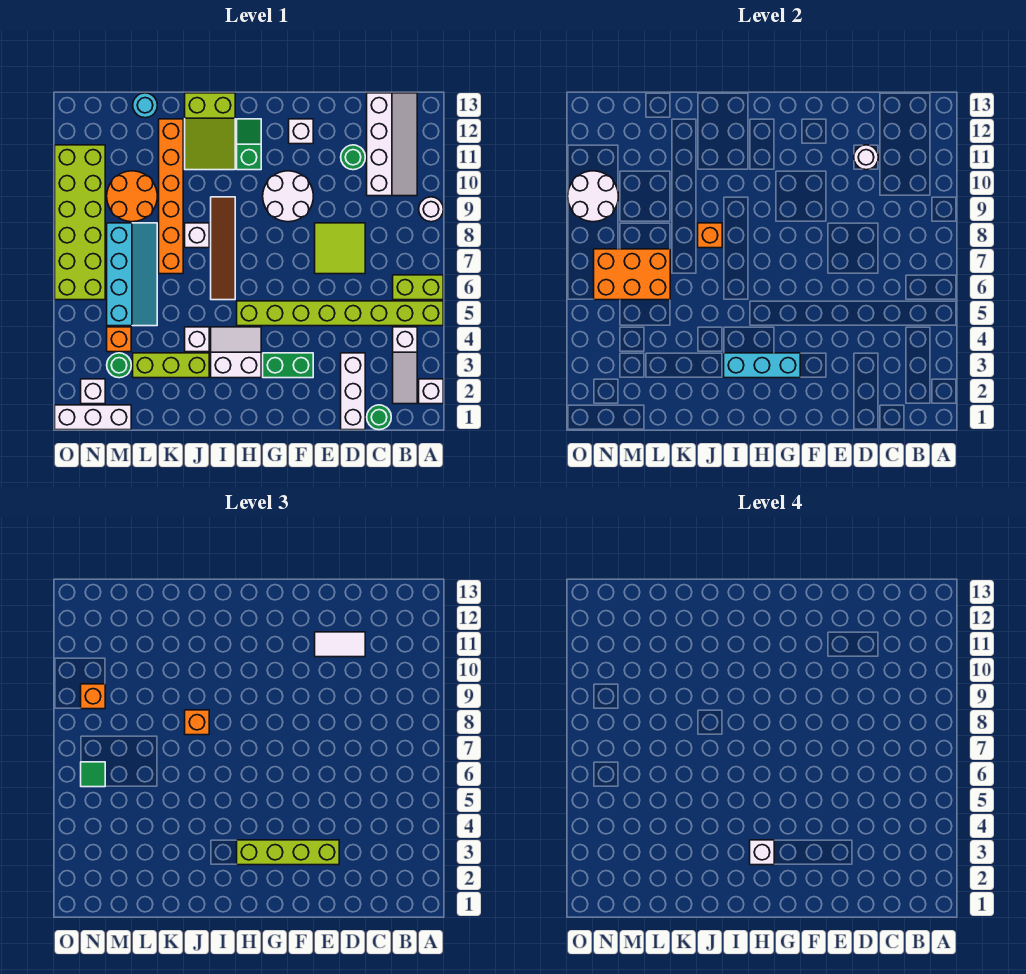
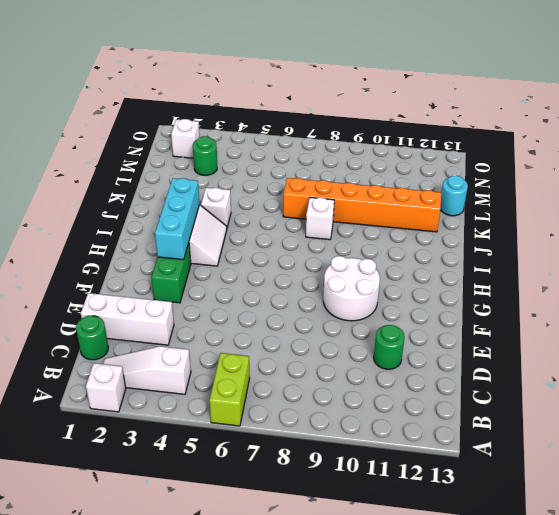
none -> lime 1x8 brick [237,301,443,326]
none -> white 1x1 round brick [419,197,443,222]
none -> white 2x4 slope [367,93,417,196]
none -> lime 2x2 tile [315,223,365,274]

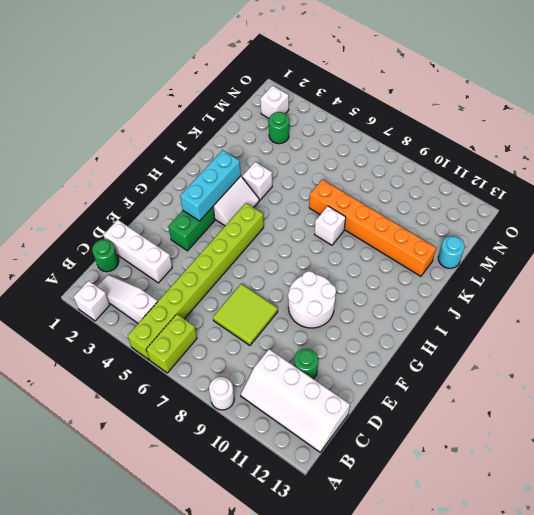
none -> white 1x1 brick [289,119,313,144]
none -> green 1x2 slope [237,119,261,170]
none -> brown 1x4 tile [211,197,235,300]
none -> lime 2x3 slope [185,93,235,170]

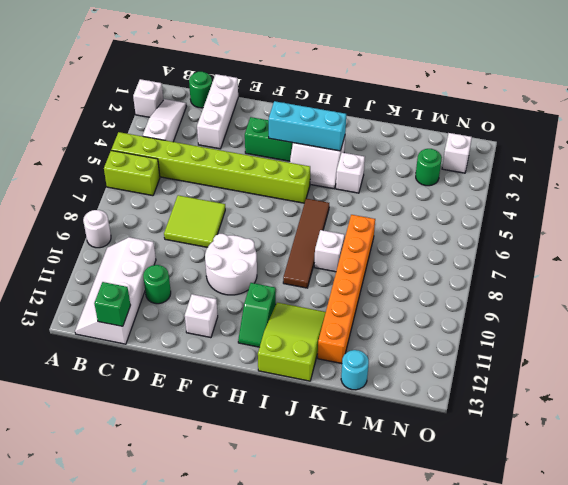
green 1x1 brick [94,282,130,326] -> none
none -> lime 1x3 brick [133,353,209,378]
none -> cyan 2x4 slope [107,223,157,326]
none -> orange 2x2 round brick [107,171,157,222]
none -> white 1x3 brick [55,405,131,430]

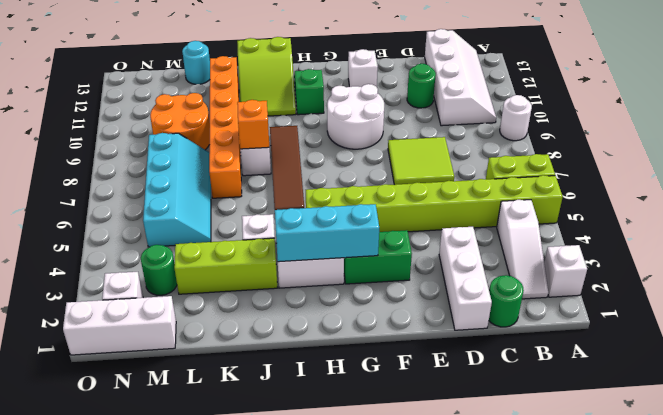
none -> orange 1x1 brick [107,327,131,352]
none -> lime 2x6 brick [55,145,105,300]
none -> white 1x1 round brick [854,145,878,170]
none -> orange 2x3 brick [594,249,670,300]

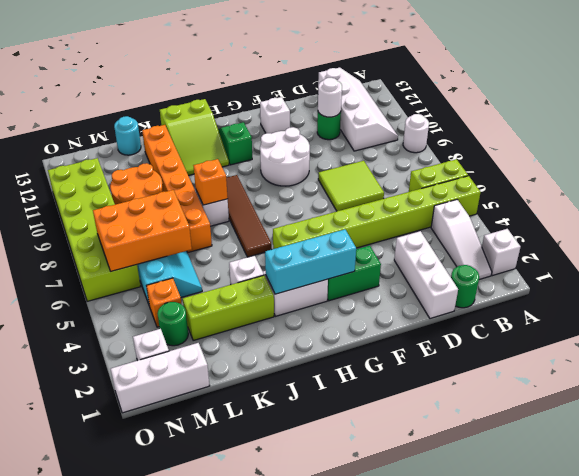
none -> white 2x2 round brick [568,171,618,222]
none -> white 1x2 tile [315,632,365,657]
none -> lime 1x4 brick [237,840,339,865]
none -> orange 1x1 brick [185,710,209,735]

